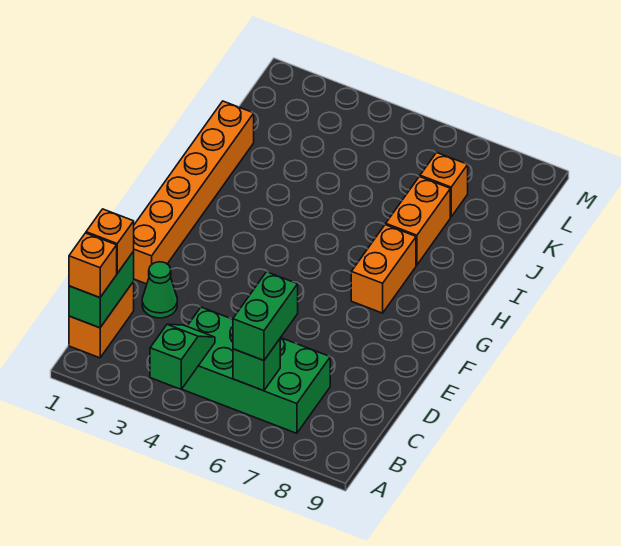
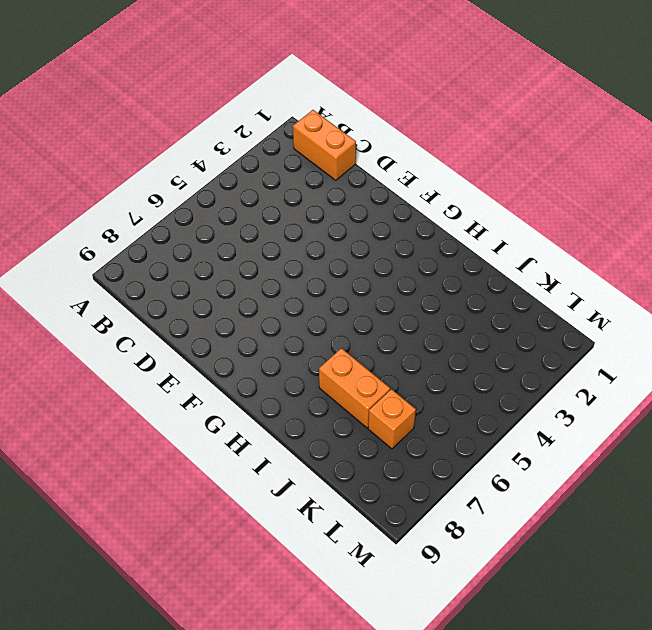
none -> green 2x4 brick [182,307,330,433]
none -> green 1x1 cone [142,262,177,318]
none -> orange 1x6 brick [134,101,254,284]

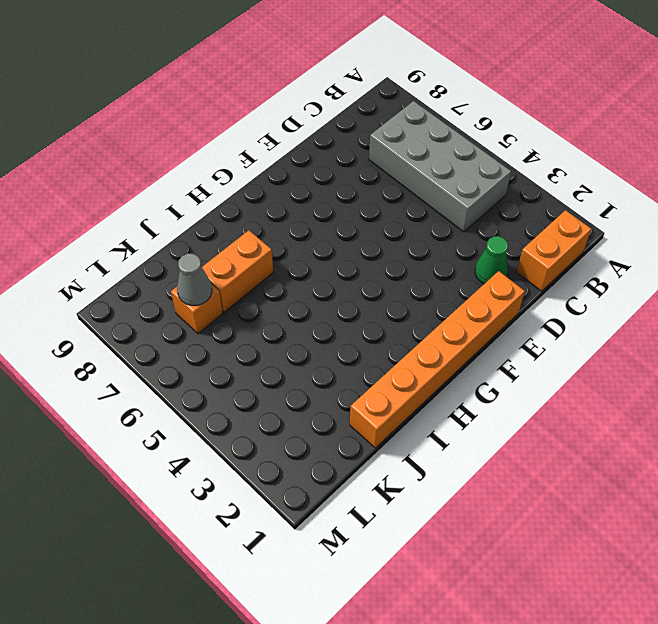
grey 2x4 brick [369,101,511,232] -> green 2x4 brick [182,307,330,433]
grey 1x1 cone [177,254,212,305] -> none
none -> orange 1x2 brick [351,225,416,313]
none -> green 1x2 slope [150,324,215,389]
none -> green 1x2 brick [69,251,134,328]

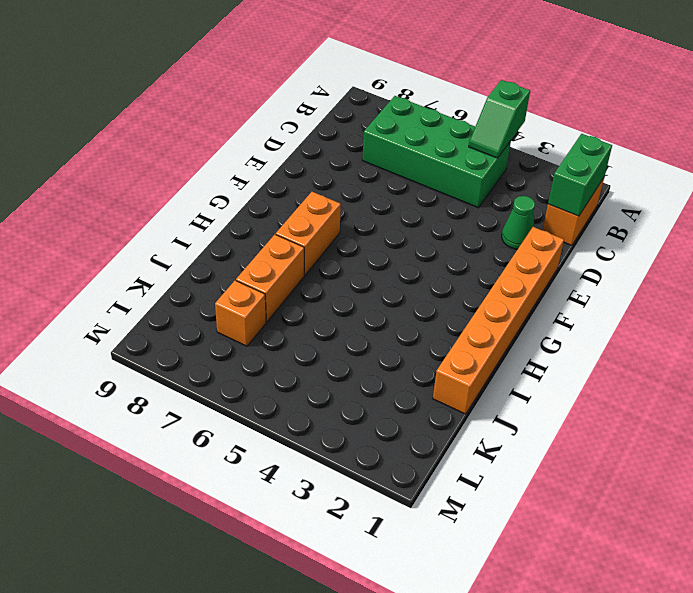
none -> green 1x1 brick [233,339,280,391]
none -> orange 1x1 brick [69,233,117,298]
none -> green 1x2 brick [233,272,298,360]

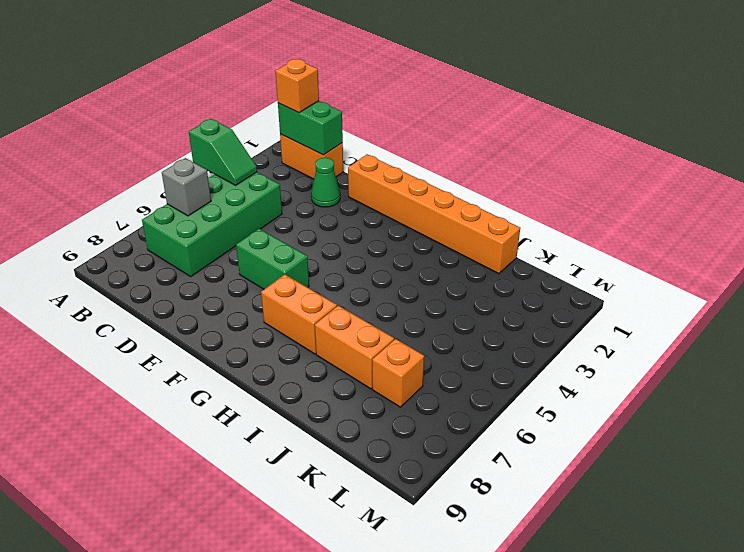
grey 1x1 brick [162,158,211,216] -> green 1x1 brick [233,339,280,391]
green 1x2 brick [236,229,309,289] -> green 1x2 brick moved to [233,272,298,360]
none -> orange 1x1 brick [86,209,134,273]

